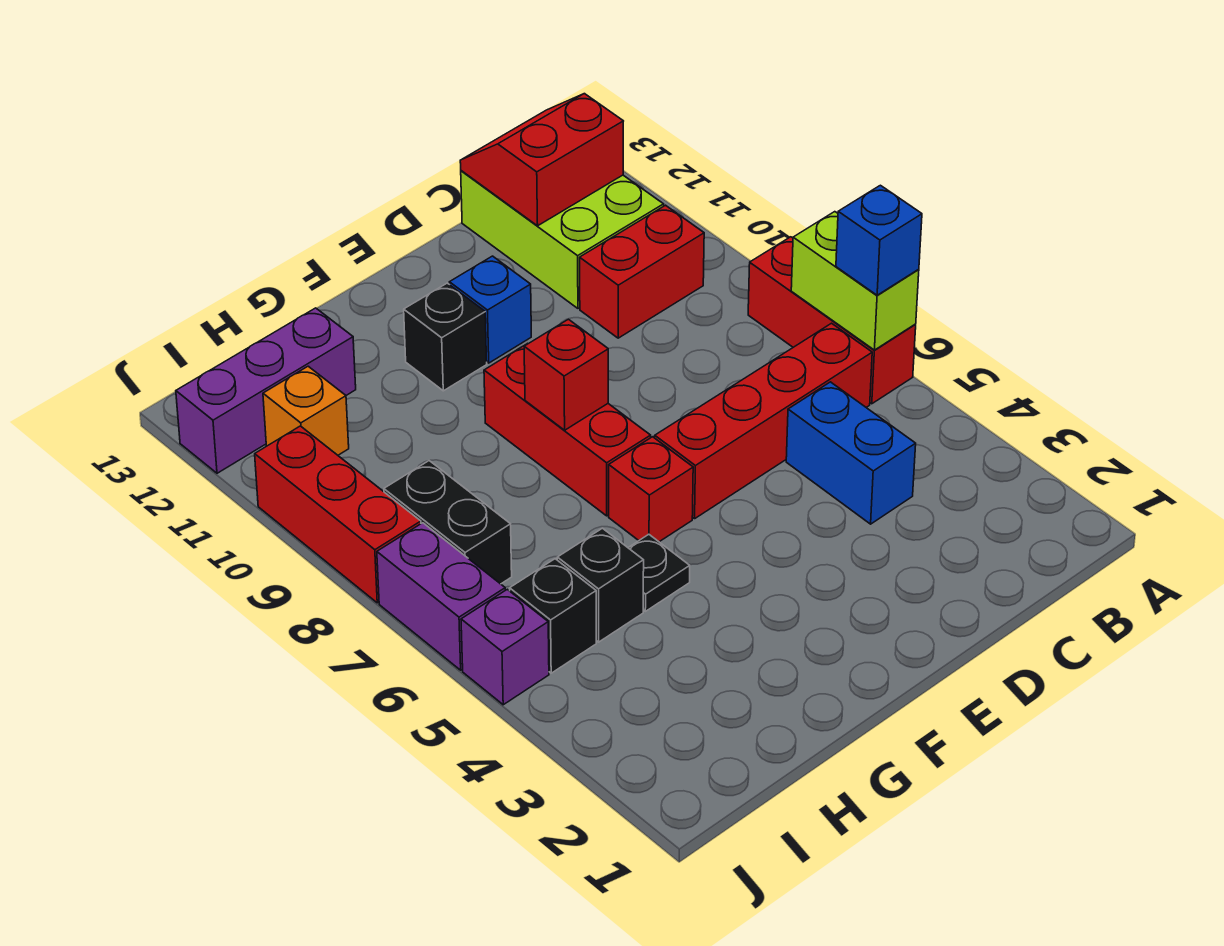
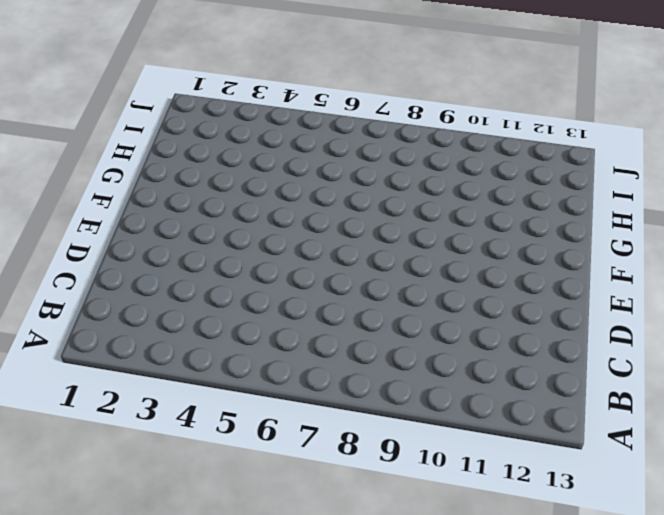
none -> red 1x3 brick [748,237,916,404]
none -> red 1x4 brick [655,323,872,519]
none -> red 1x2 brick [580,205,704,338]

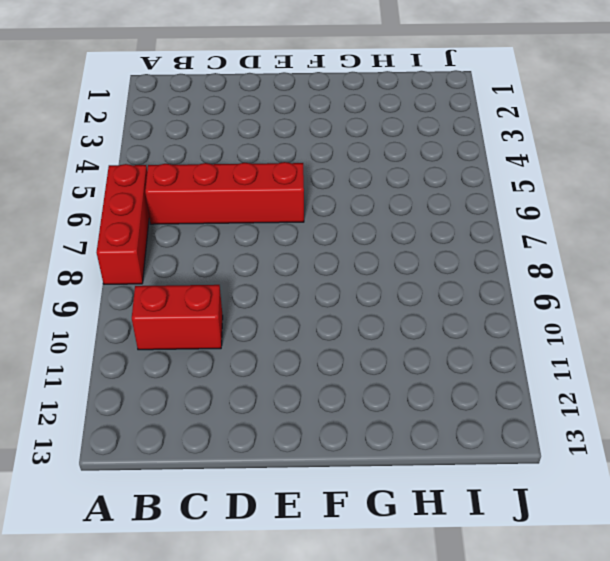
none -> lime 2x3 brick [461,171,664,308]
none -> blue 1x2 brick [786,382,916,524]
none -> blue 1x1 brick [449,256,531,363]

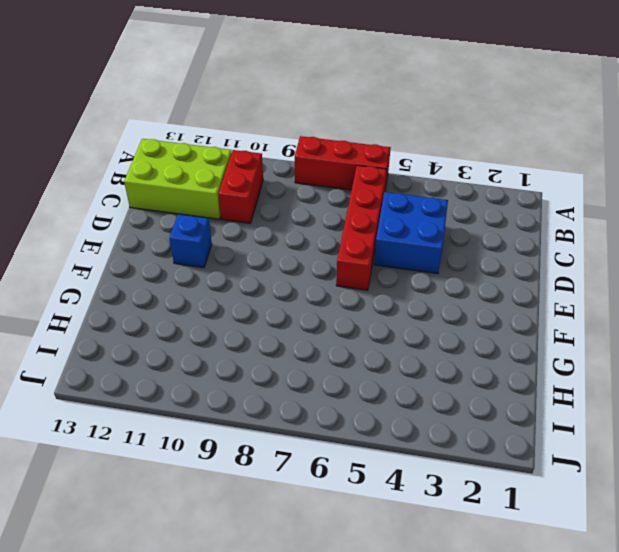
blue 2x2 brick [374,192,448,274] -> blue 1x2 brick [786,382,916,524]
none -> red 1x1 brick [609,437,693,542]
none -> red 1x3 brick [484,343,651,516]
none -> black 1x1 brick [404,283,487,391]

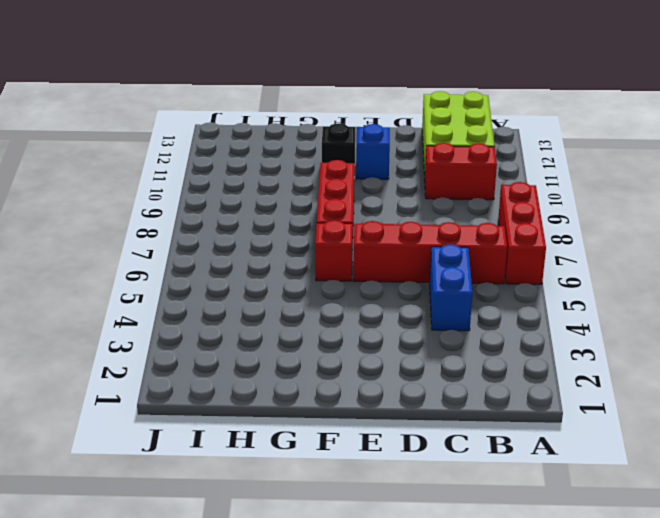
none -> black 1x1 plate [628,534,690,611]
none -> black 1x1 brick [557,528,644,642]
none -> purple 1x3 brick [176,308,356,473]

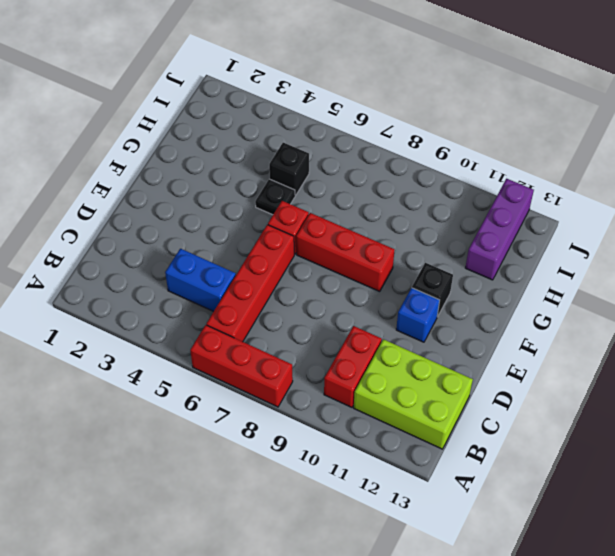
none -> black 1x1 brick [510,559,596,673]
none -> black 1x2 brick [384,461,512,584]
none -> orange 1x1 brick [263,366,349,455]

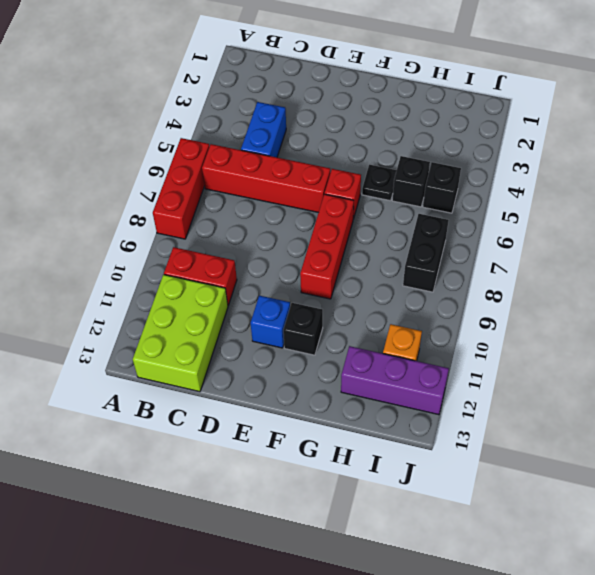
none -> purple 1x1 brick [461,589,549,705]
none -> purple 1x2 brick [377,523,505,670]
none -> red 1x3 brick [255,426,421,603]

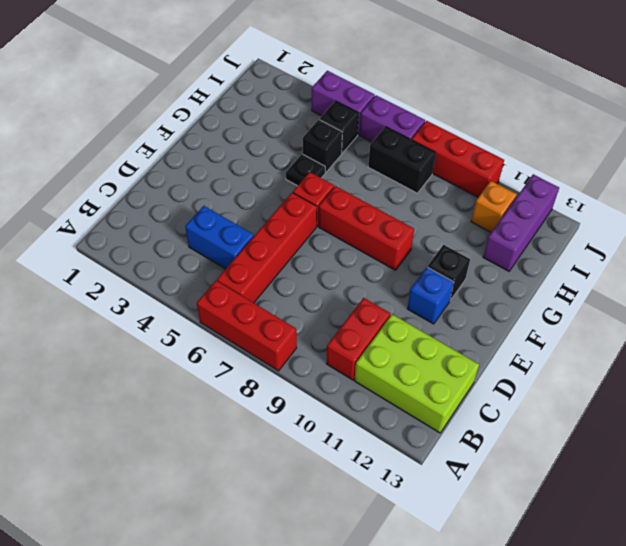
purple 1x2 brick [312,71,375,135] -> purple 1x1 brick [461,589,549,705]
none -> lime 1x2 brick [791,212,919,350]
none -> red 2x2 slope [460,94,623,226]
none -> red 1x1 brick [524,319,608,430]

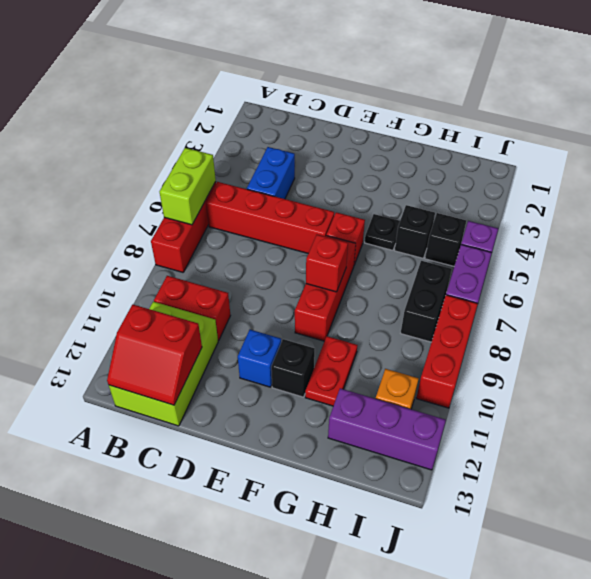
red 1x2 plate [305,336,358,406] -> none
none -> blue 1x1 brick [836,185,922,295]

